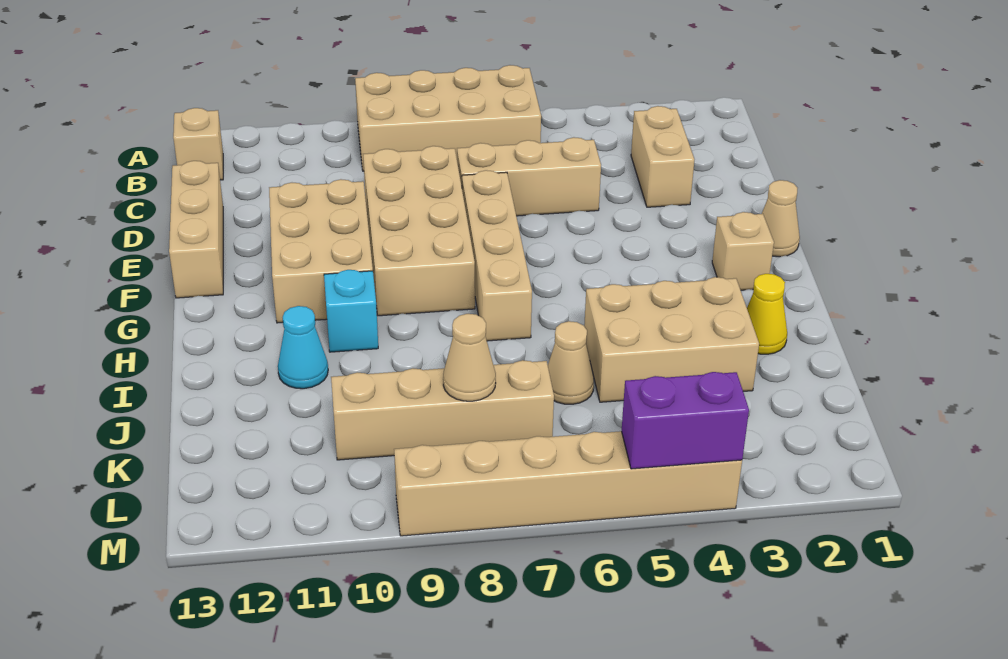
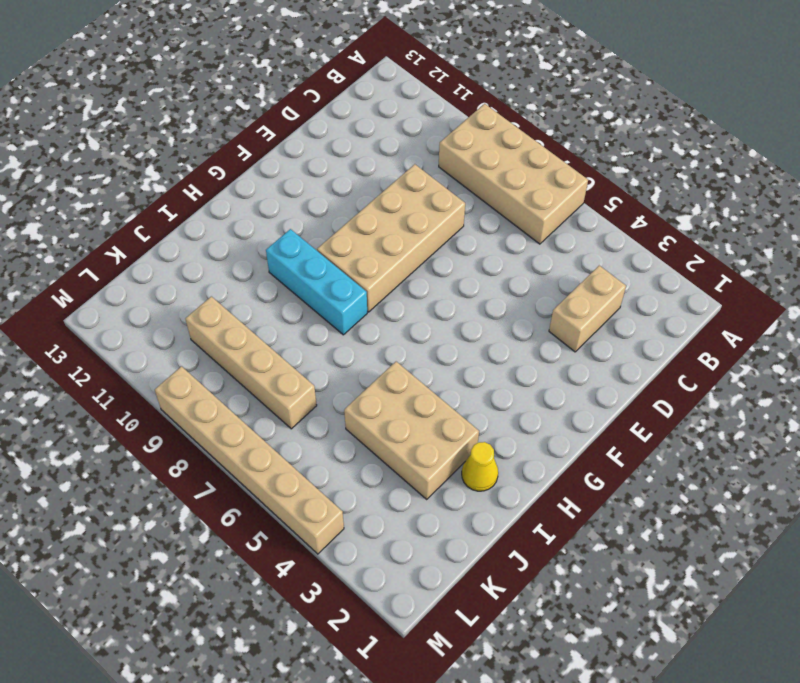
cyan 1x3 brick [266,229,367,335] -> cyan 1x1 brick [324,270,378,352]
none -> tan 1x1 brick [173,108,223,180]
none -> tan 1x3 brick [457,137,601,216]
none -> tan 1x3 brick [169,161,223,298]

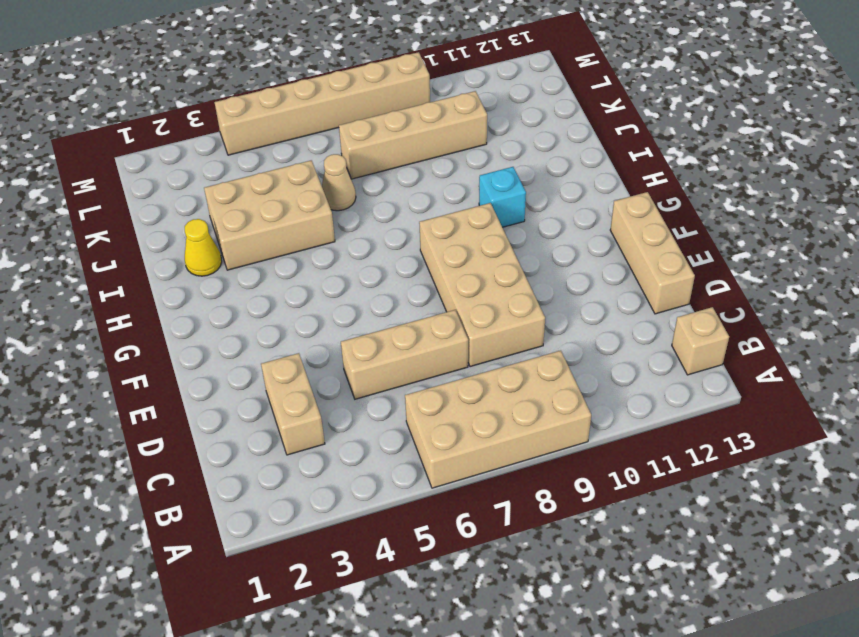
none -> tan 1x4 brick [462,170,532,341]
none -> tan 2x3 brick [269,179,373,323]
none -> tan 1x1 cone [762,180,800,257]

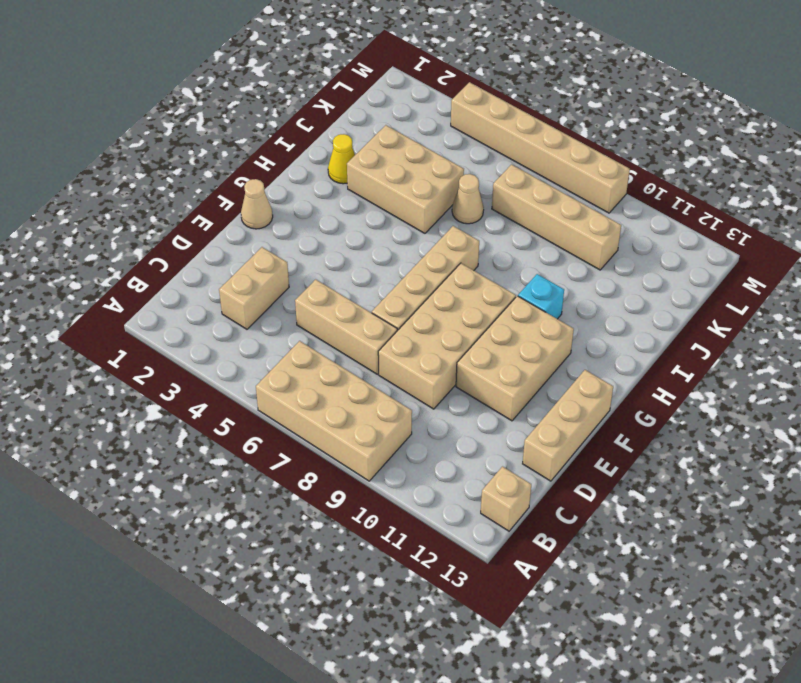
none -> tan 1x1 brick [712,212,774,290]
none -> cyan 1x1 cone [278,306,328,389]
none -> tan 1x1 cone [443,314,496,401]

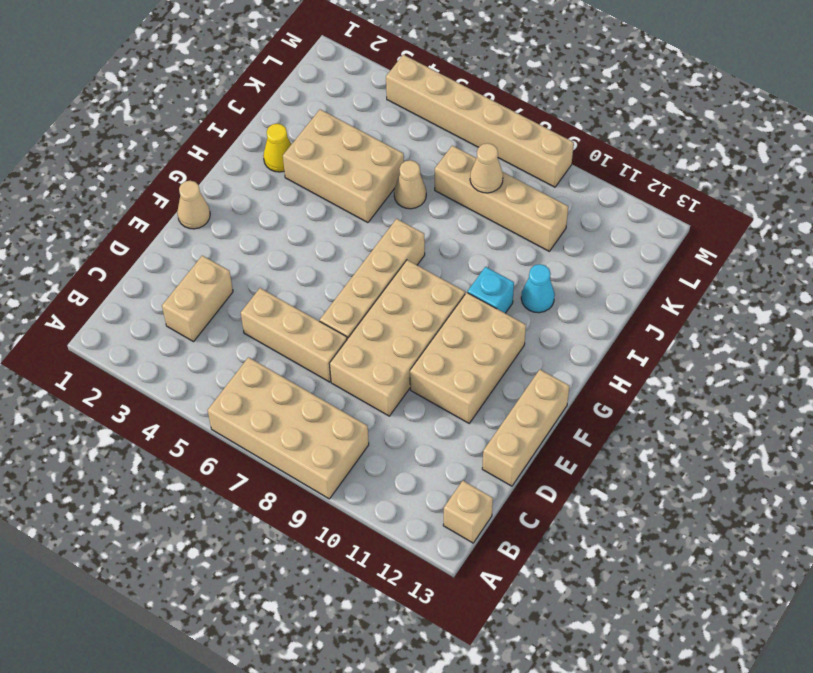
none -> tan 1x1 brick [712,212,774,290]
none -> purple 1x2 brick [622,372,749,469]

